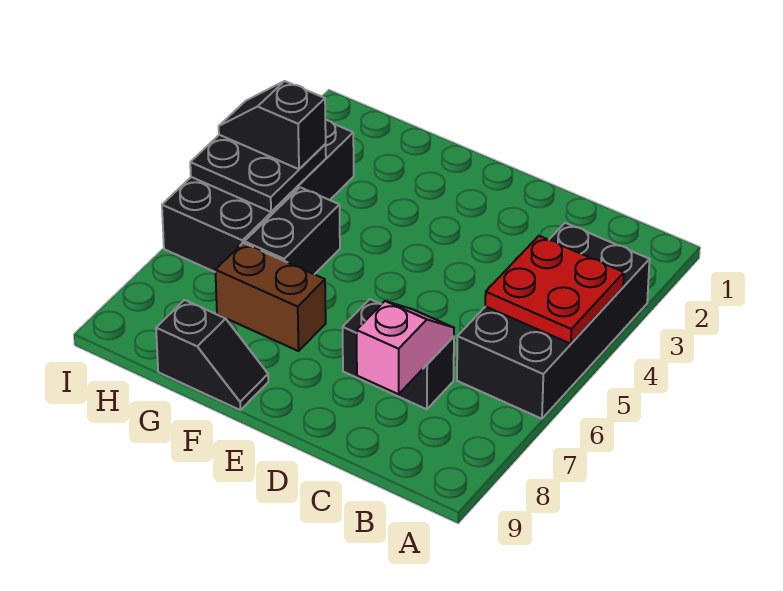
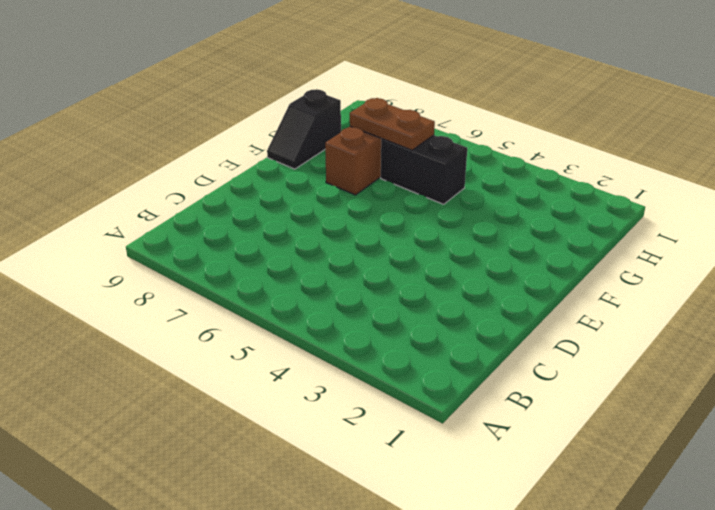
brown 1x2 plate [350,98,435,150] -> none
none -> black 2x4 brick [457,223,650,419]
none -> black 1x2 brick [343,299,454,409]

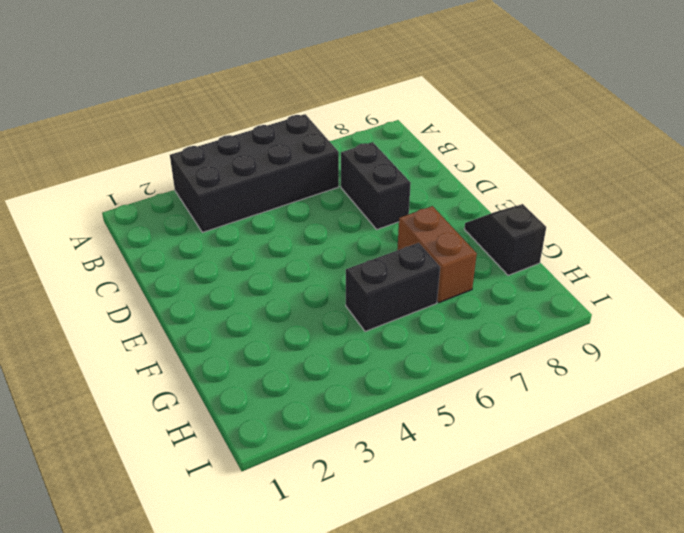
none -> black 2x4 brick [162,120,354,272]
none -> red 2x2 plate [485,236,624,344]

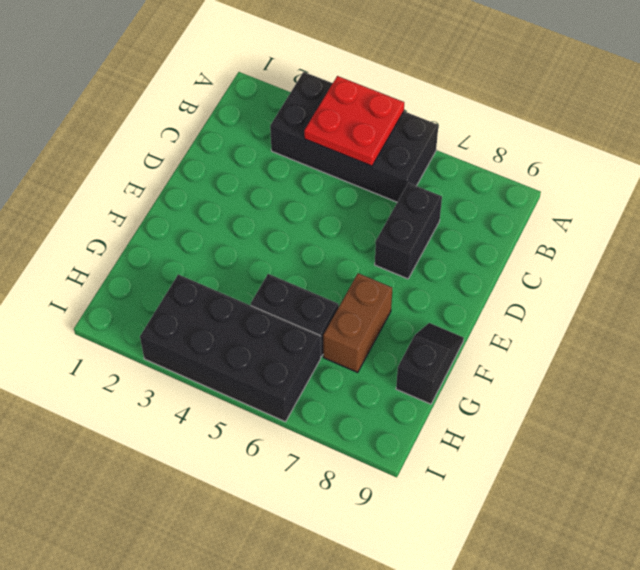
none -> pink 1x2 slope [357,301,454,394]
none -> black 2x2 plate [190,135,326,212]

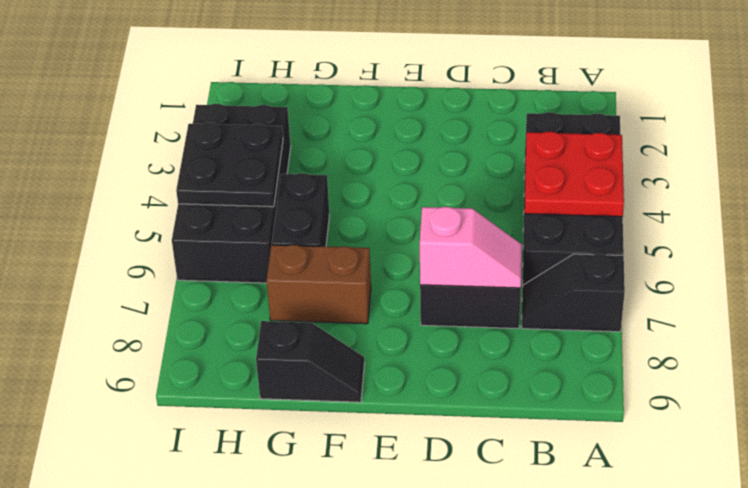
black 1x2 slope [522,254,625,332] -> black 1x2 slope moved to [219,81,326,169]
pink 1x2 slope [420,207,522,288] -> pink 1x2 slope turned to [357,301,454,394]

